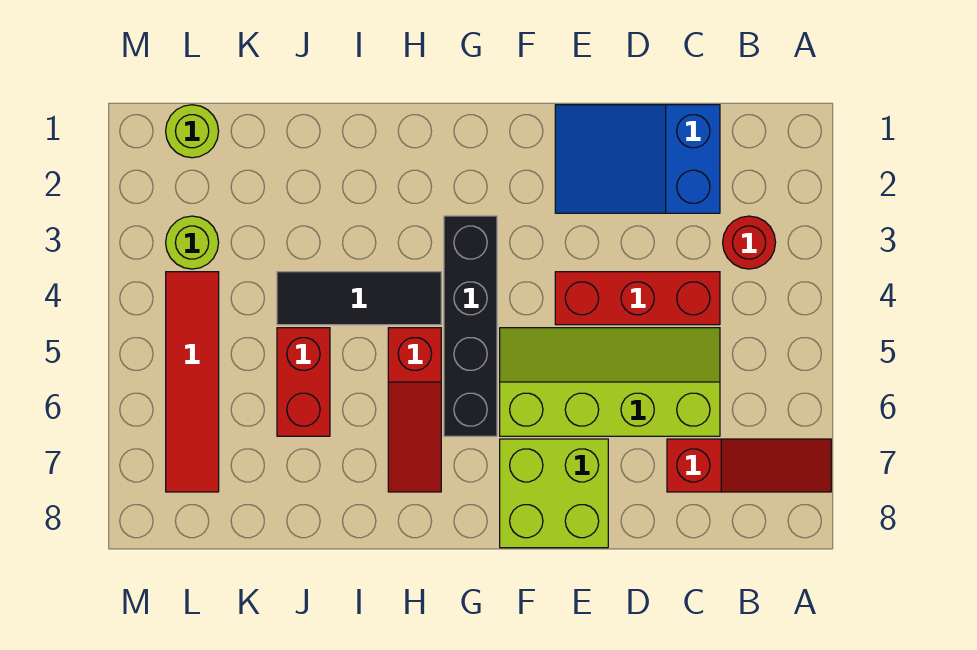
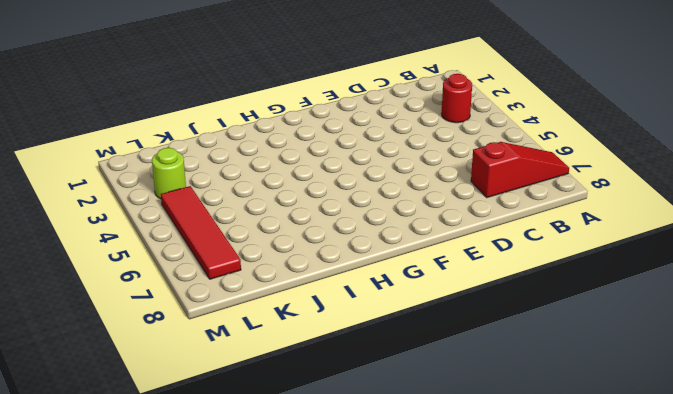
none -> blue 2x3 slope [555,105,720,213]
none -> red 1x3 brick [555,272,720,325]
none -> lime 2x4 slope [500,328,720,436]

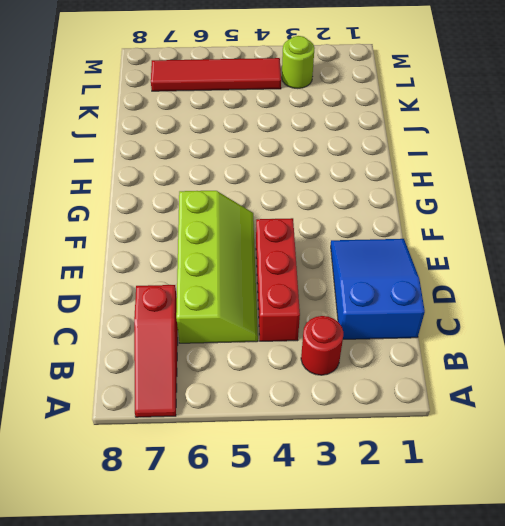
none -> lime 2x2 brick [500,439,608,548]
none -> black 1x4 brick [444,216,497,436]
none -> black 1x3 tile [277,272,441,325]

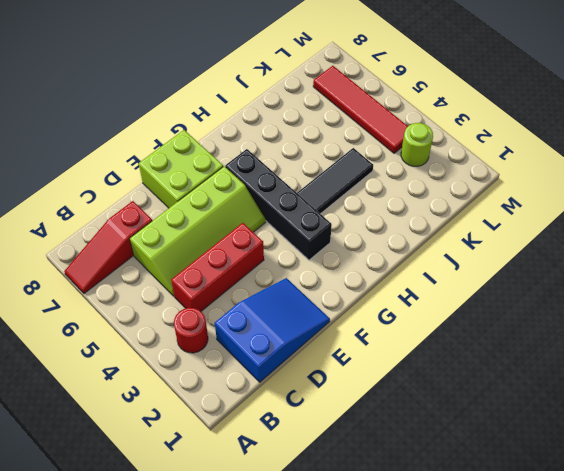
none -> red 1x3 slope [388,328,441,492]
none -> red 1x2 brick [277,328,330,436]
none -> lime 1x1 round brick [166,105,219,158]

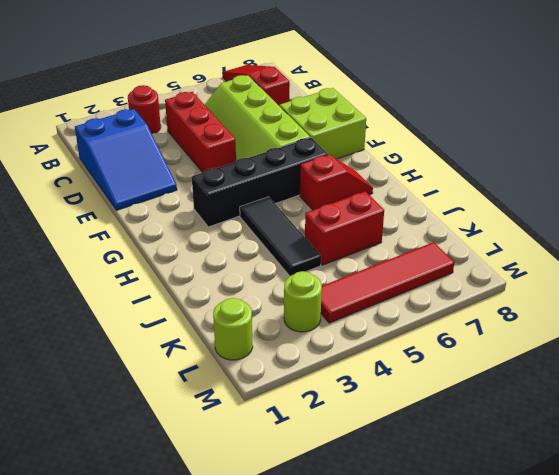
red 1x2 slope [300,154,373,210] -> red 1x3 slope [388,328,441,492]

